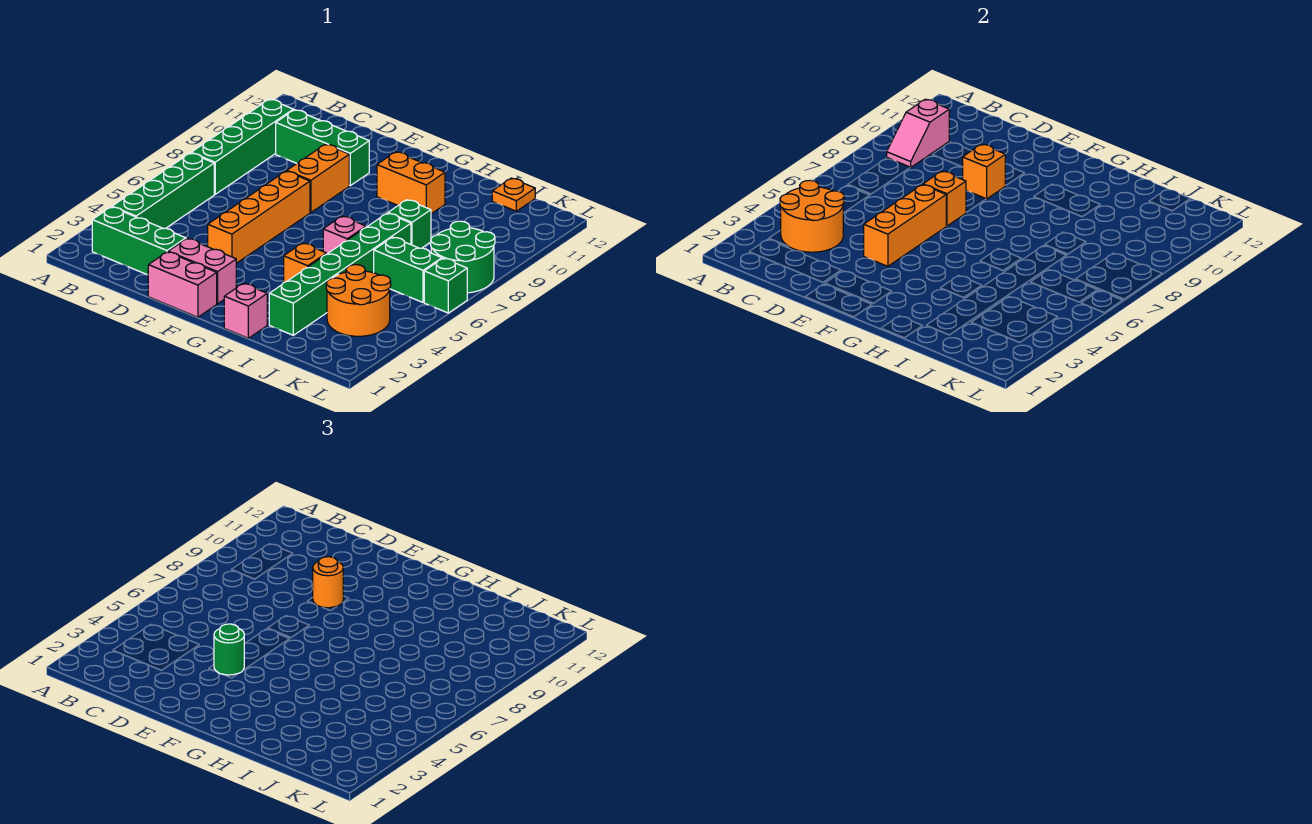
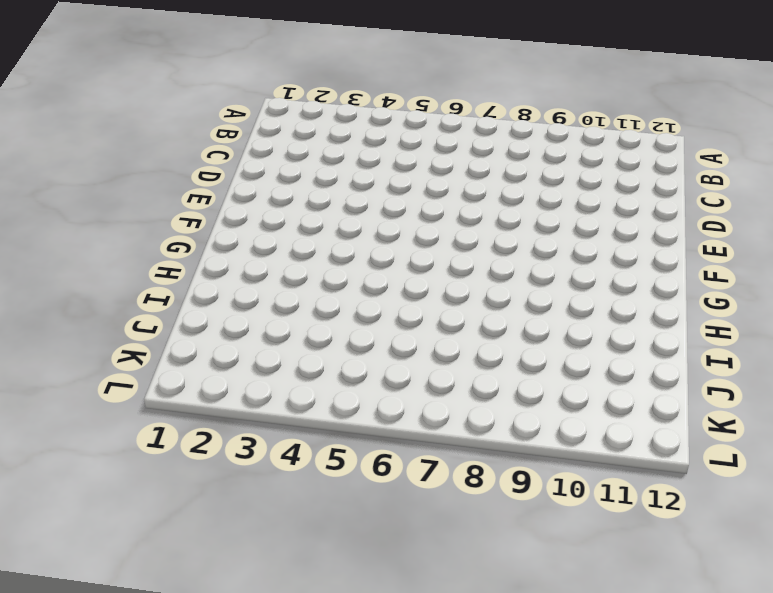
none -> green 1x3 brick [92,207,186,275]
none -> green 1x4 brick [112,153,214,229]
none -> green 1x4 brick [191,99,293,194]

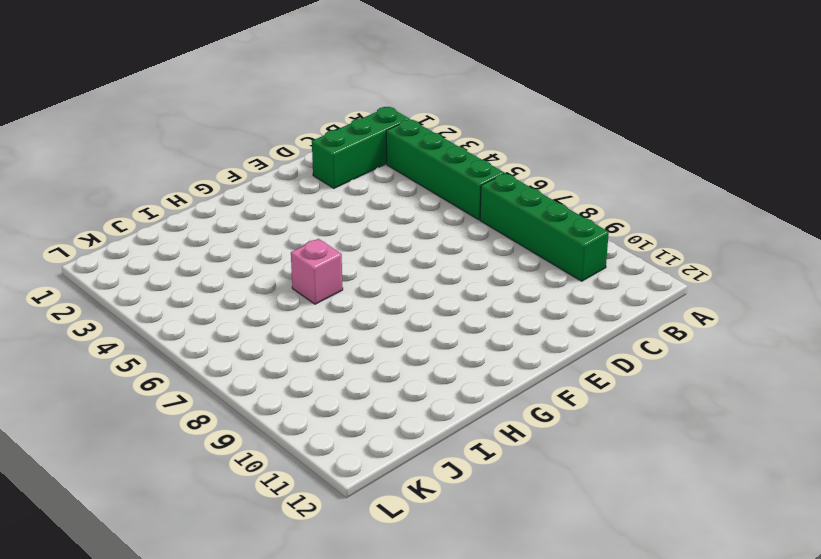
none -> green 1x3 brick [276,110,369,185]
none -> pink 1x2 brick [148,252,217,317]
none -> pink 1x2 brick [168,239,236,304]

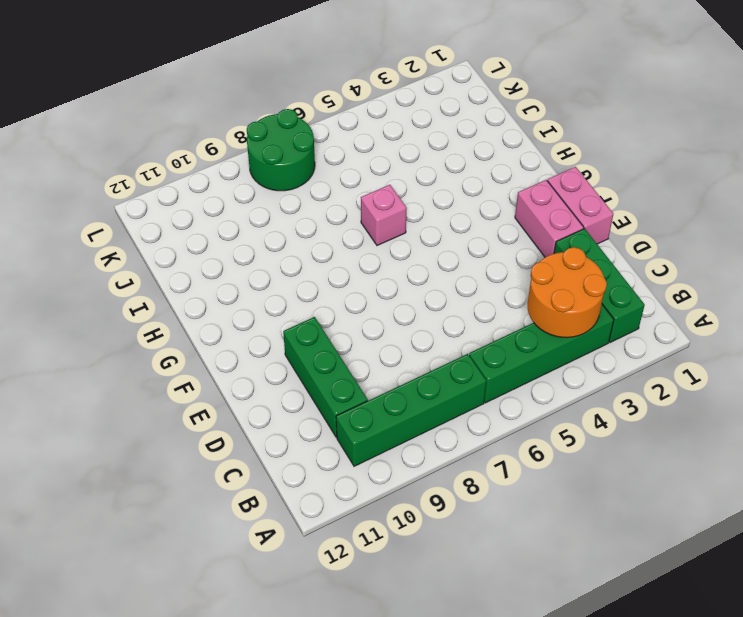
none -> orange 1x4 brick [208,171,310,263]
none -> orange 1x2 brick [287,144,349,213]
none -> orange 1x2 brick [377,152,445,214]

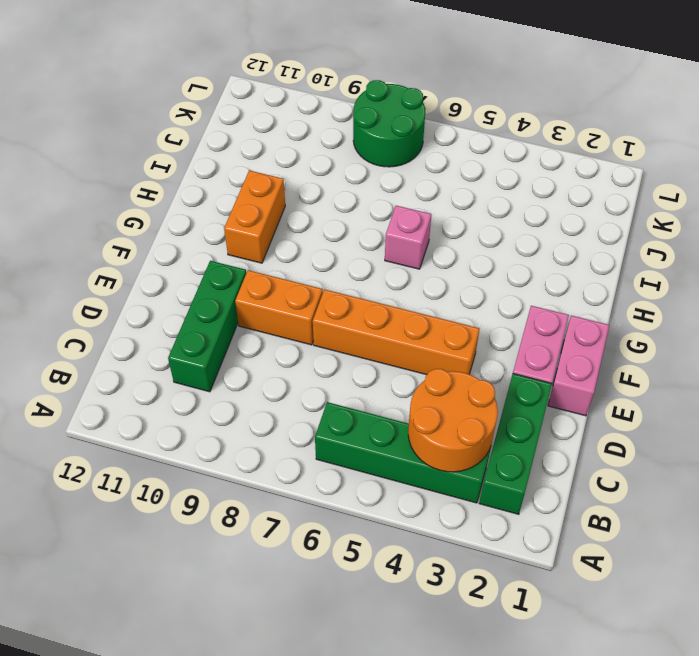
none -> green 1x4 brick [191,99,293,194]
none -> pink 1x1 brick [224,283,267,338]
none -> orange 1x1 brick [284,243,327,282]

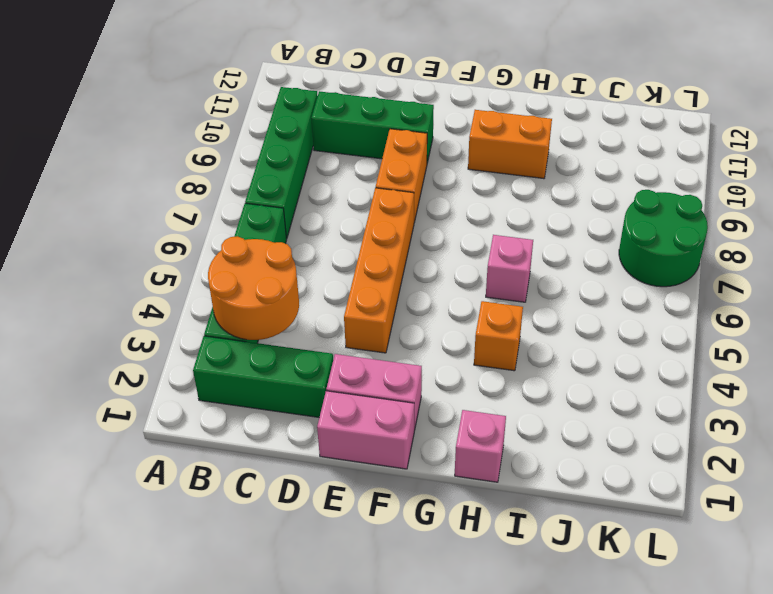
none -> green 1x6 brick [269,213,411,335]
none -> green 1x1 brick [388,200,431,248]
none -> orange 2x2 round brick [326,265,391,336]

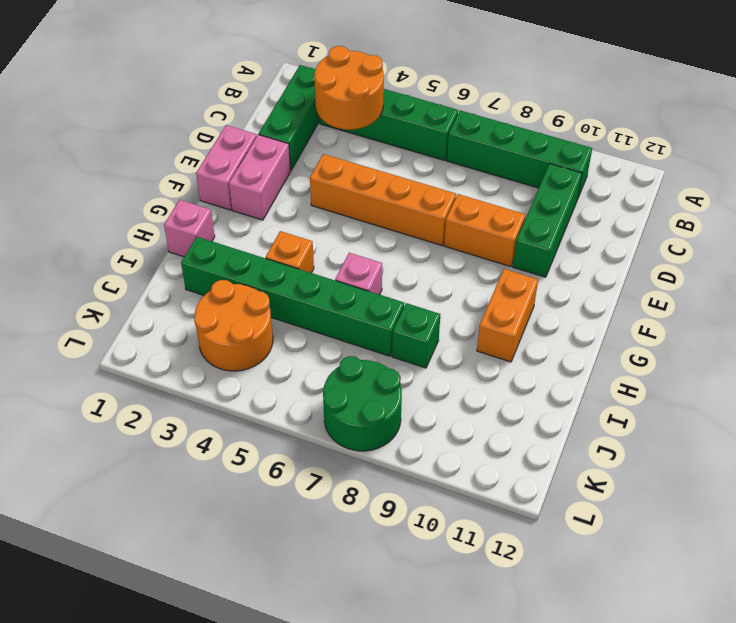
none -> green 1x2 brick [374,237,442,302]
none -> orange 1x1 plate [492,178,535,211]
none -> green 1x1 brick [424,258,467,313]

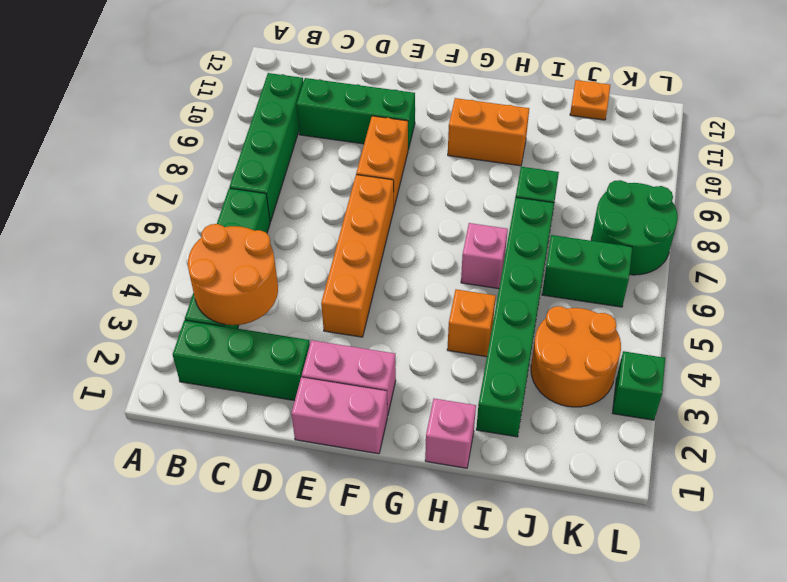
green 1x1 brick [613,351,665,420] -> green 1x1 brick moved to [424,258,467,313]
none -> pink 1x2 slope [887,99,949,167]
none -> orange 1x3 brick [864,185,946,266]
none -> orange 1x1 brick [923,171,966,226]

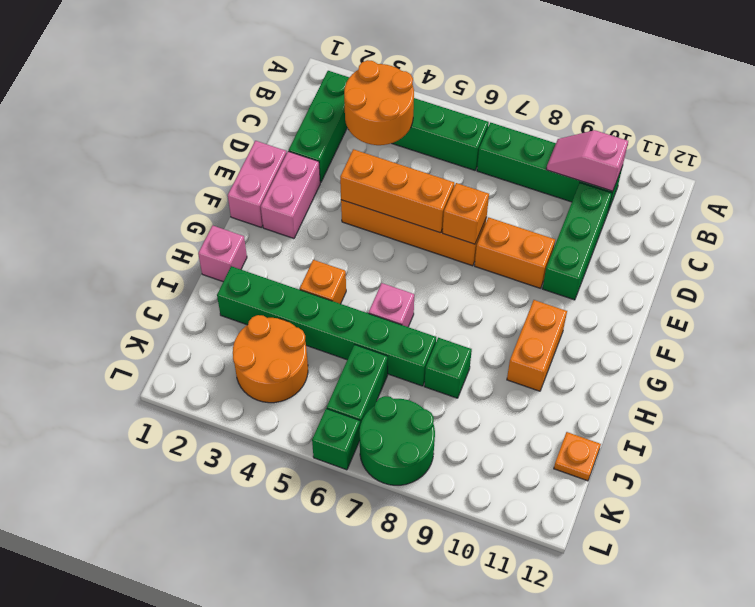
none -> orange 1x1 brick [963,144,1005,199]
none -> green 1x1 round brick [214,624,244,675]
none -> orange 1x1 round brick [313,557,343,608]

